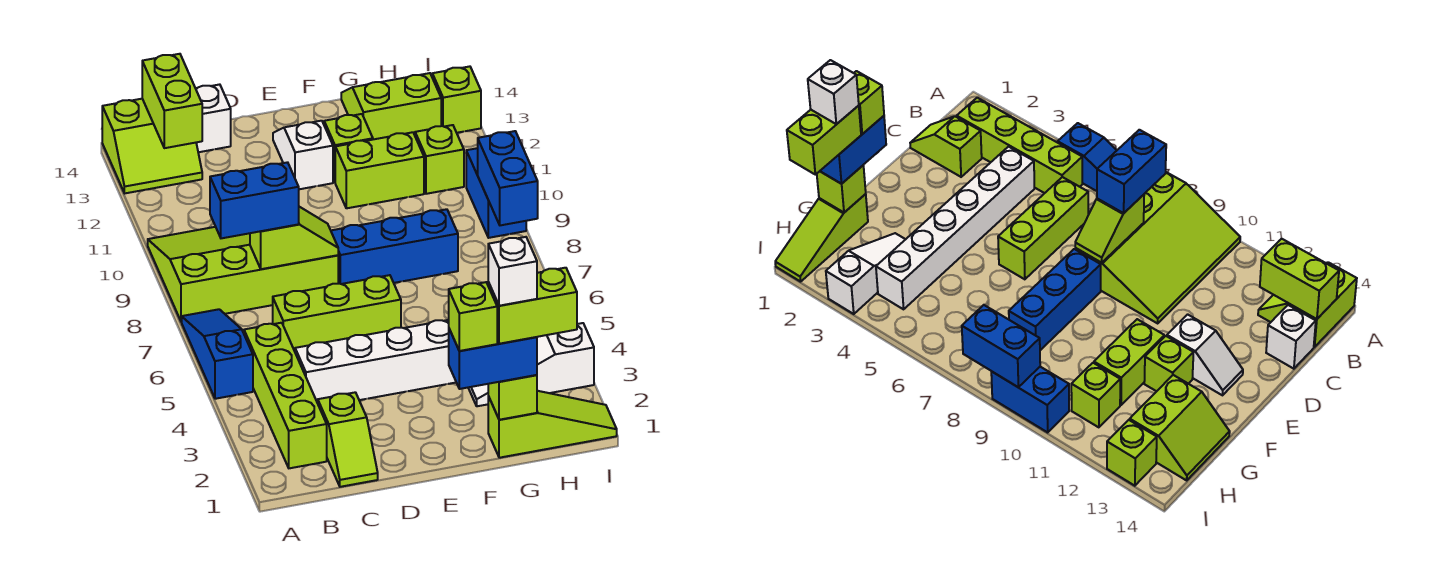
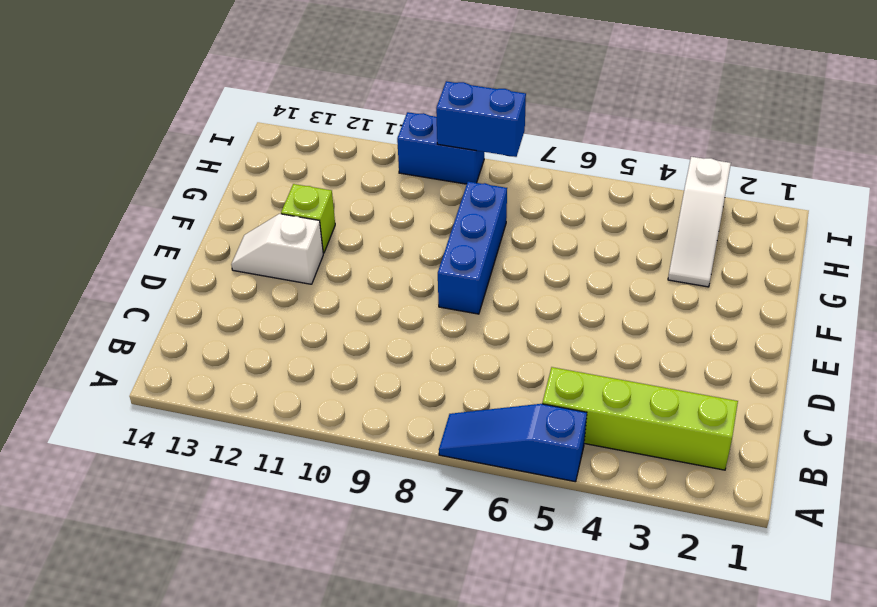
none -> lime 3x4 slope [148,227,338,322]
none -> lime 2x2 slope [102,99,202,193]
none -> lime 1x2 slope [318,392,378,487]

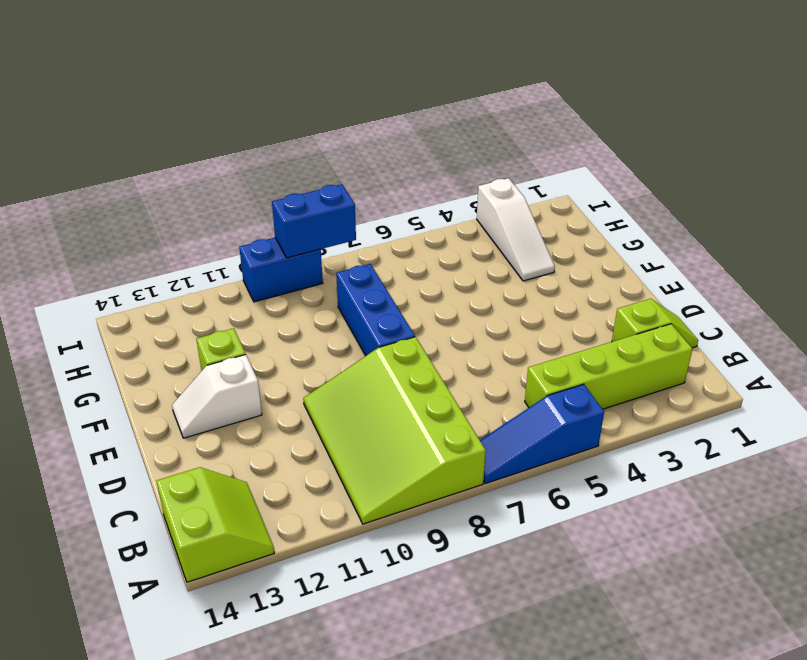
none -> white 1x6 brick [295,320,456,403]
none -> lime 1x3 brick [273,275,401,351]
none -> white 1x1 brick [196,84,231,152]

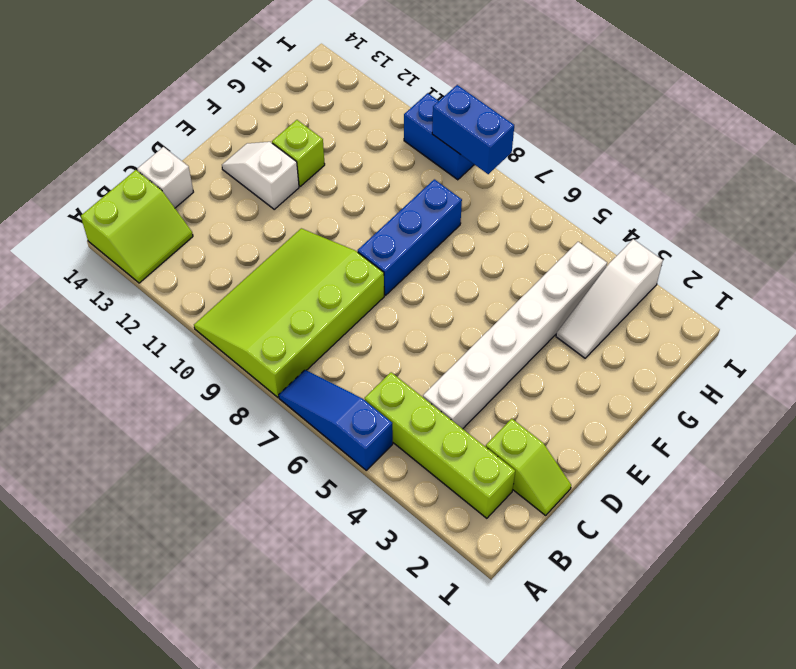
none -> lime 1x3 brick [273,275,401,351]
none -> lime 1x2 brick [335,132,424,208]
none -> lime 1x3 slope [488,391,617,458]

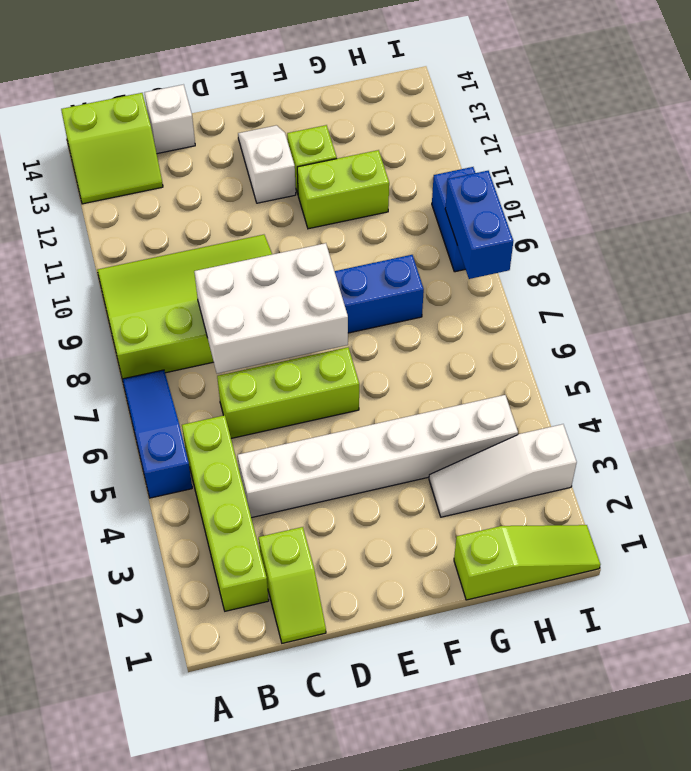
white 2x3 brick [194,243,348,373] -> lime 1x2 slope [250,207,338,269]
none -> lime 2x2 slope [341,73,441,139]
none -> lime 1x1 brick [415,125,464,194]
none -> lime 1x1 brick [432,66,481,133]

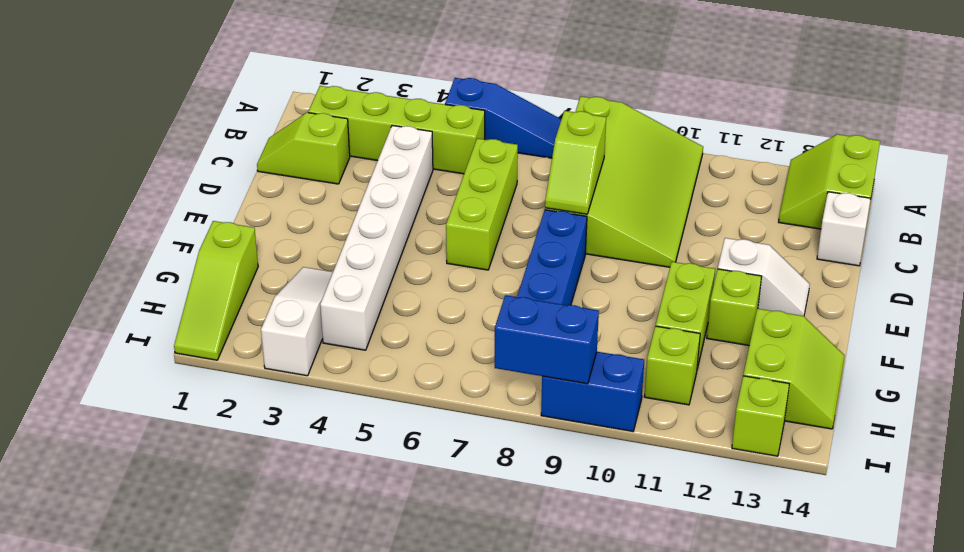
none -> lime 1x2 brick [142,54,202,148]
none -> lime 1x1 brick [488,375,537,420]
none -> blue 1x2 brick [210,162,299,238]

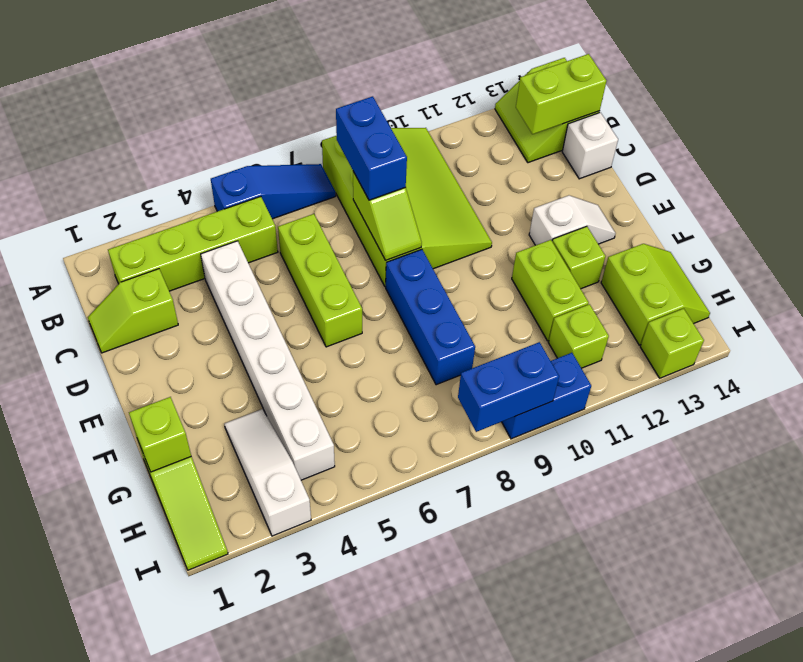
none -> blue 1x2 brick [449,329,537,389]
none -> lime 1x1 brick [449,282,497,351]
none -> lime 1x2 brick [488,268,577,344]

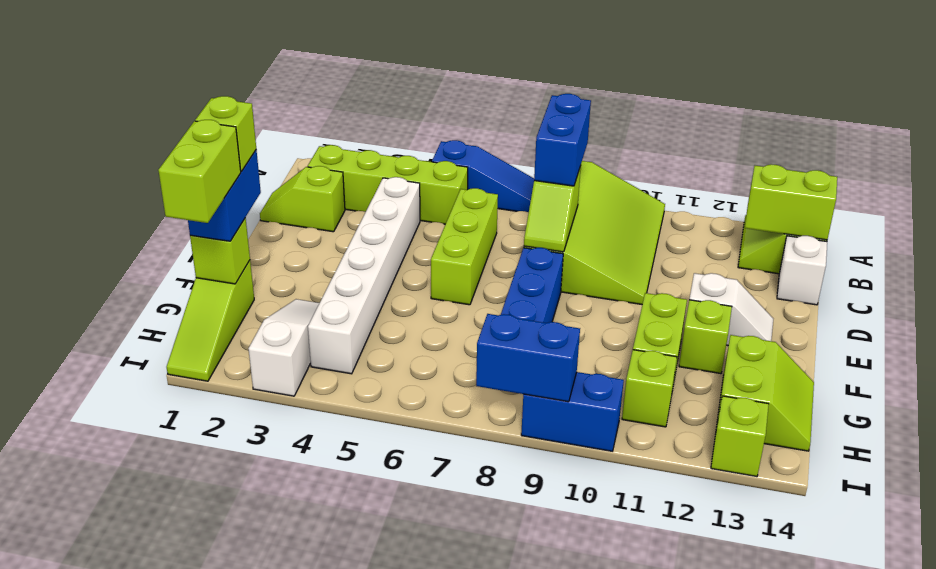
none -> white 1x1 brick [488,237,537,306]

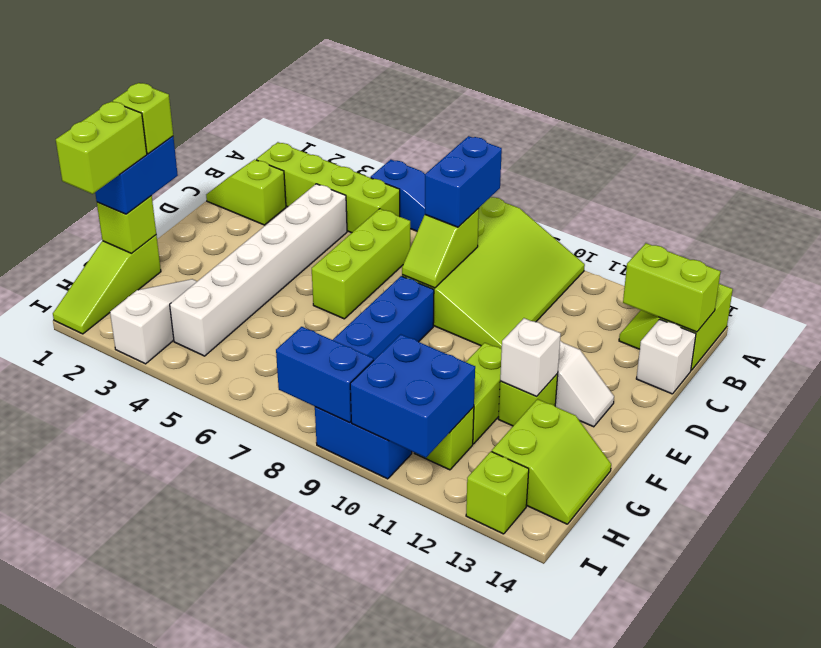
white 1x1 brick [500,318,561,397] -> white 1x1 brick moved to [488,237,537,306]
blue 2x2 brick [350,334,475,458] -> none

